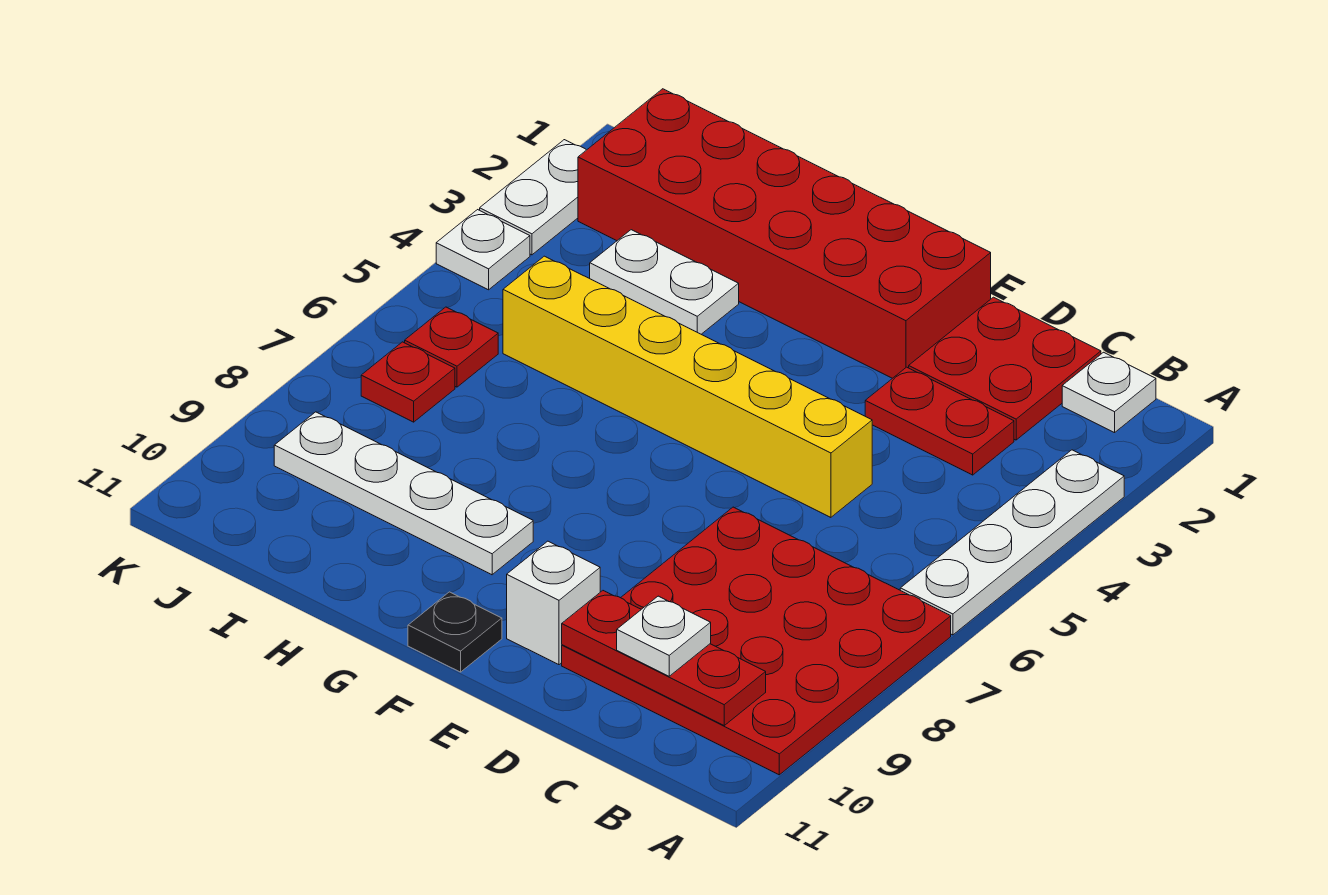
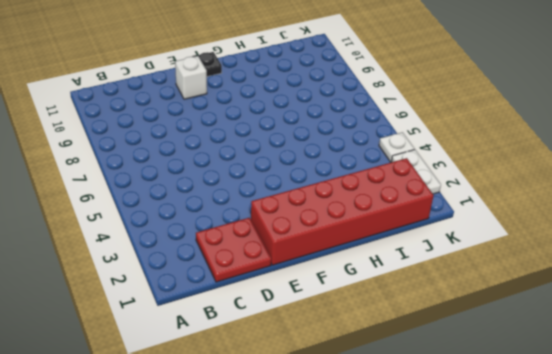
none -> white 1x4 plate [900,450,1124,635]
none -> red 4x4 plate [562,507,951,775]
none -> white 1x1 plate [1062,352,1156,433]

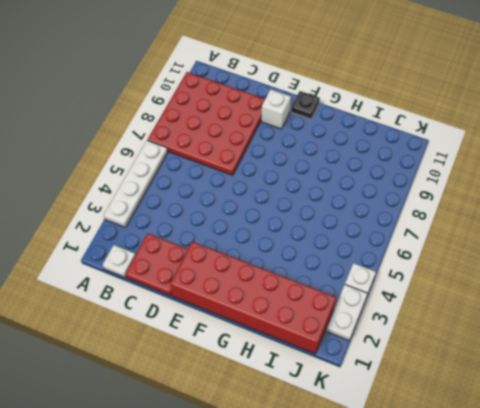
none -> red 1x2 plate [865,367,1014,475]
none -> yellow 1x6 brick [503,256,872,517]
none -> white 1x4 plate [274,412,533,575]

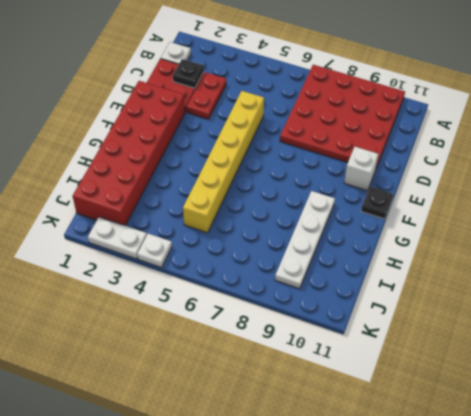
black 1x1 plate [173,59,204,88] -> none
none -> white 1x4 plate [900,450,1124,635]
none -> white 1x2 plate [590,230,739,334]
none -> red 1x1 plate [405,307,498,387]

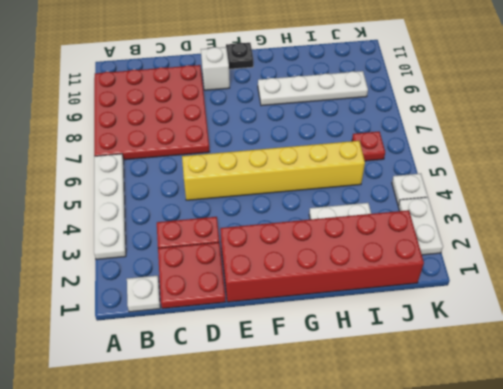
none -> red 1x1 plate [361,342,455,422]
none -> red 1x3 plate [562,591,766,725]
none -> white 1x1 plate [617,596,711,676]

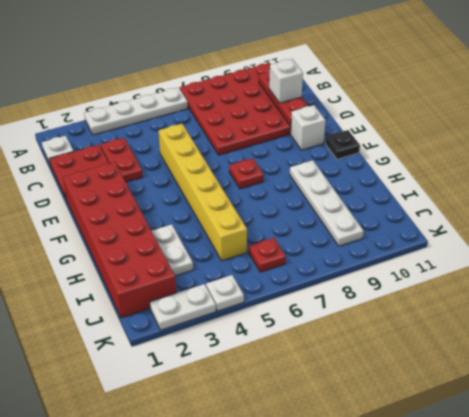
white 1x1 brick [269,59,303,103] -> white 1x1 plate [617,596,711,676]
red 1x1 plate [229,158,264,189] -> red 1x1 plate moved to [361,342,455,422]

